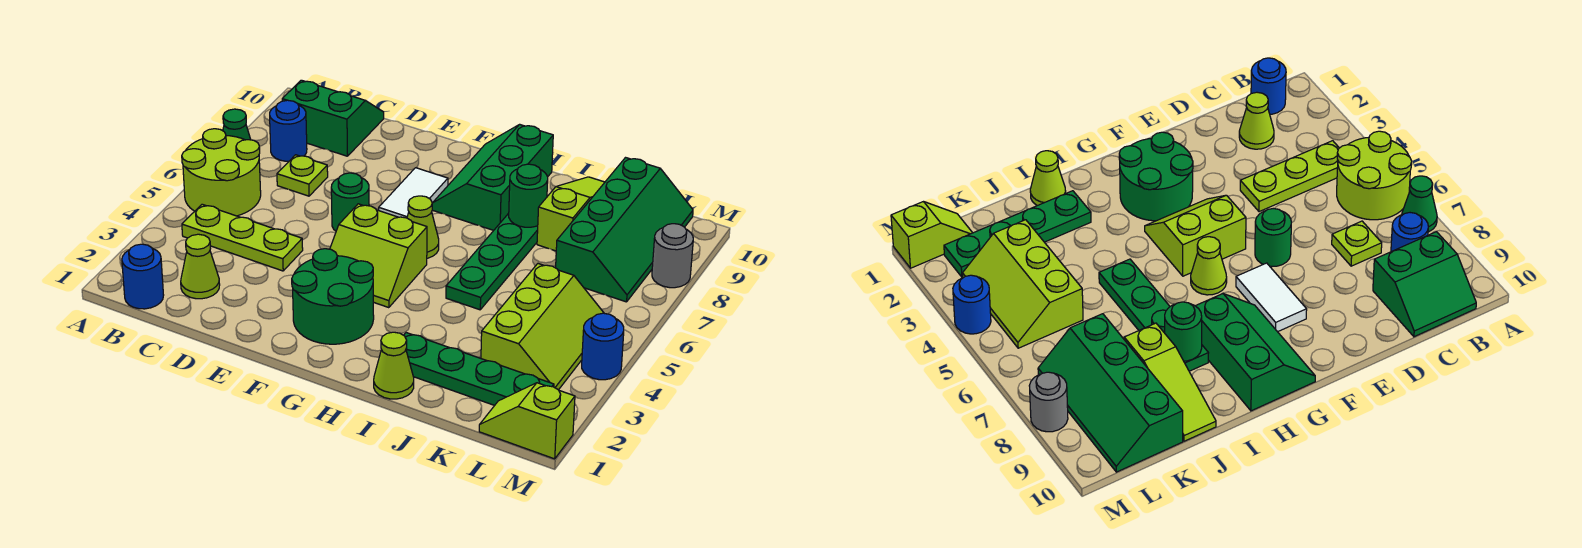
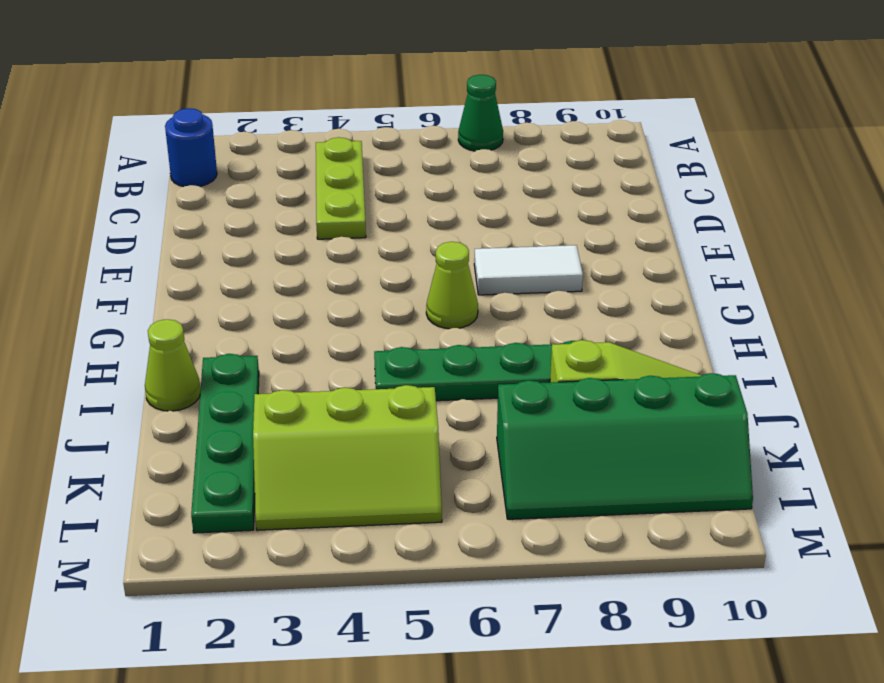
none -> lime 2x2 round brick [182,129,261,216]
none -> blue 1x1 round brick [270,100,307,161]
none -> green 2x2 slope [282,80,384,156]

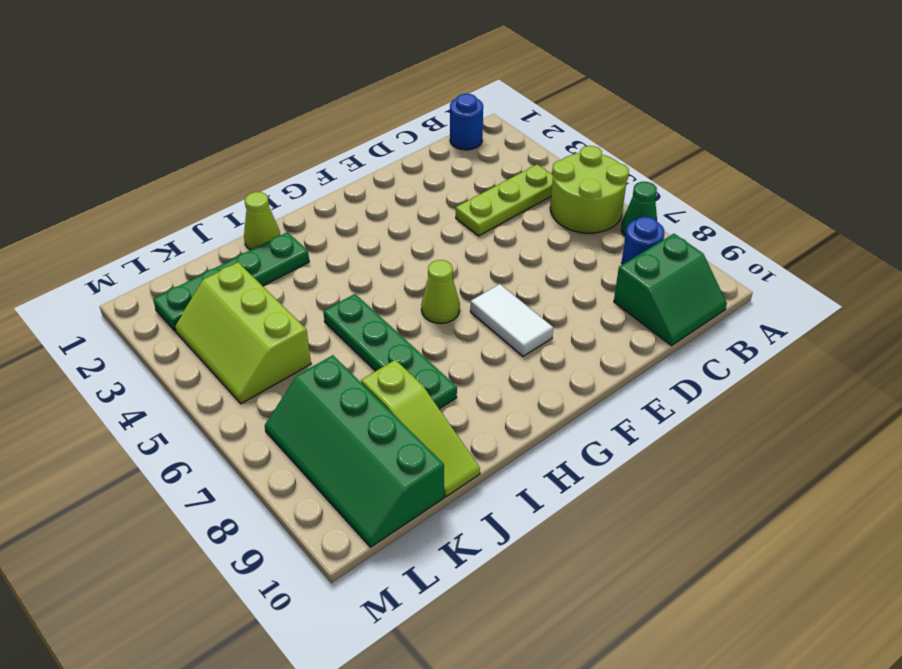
none -> lime 1x1 cone [181,234,220,299]
none -> lime 1x1 plate [277,155,328,196]
none -> green 1x1 round brick [331,173,369,231]

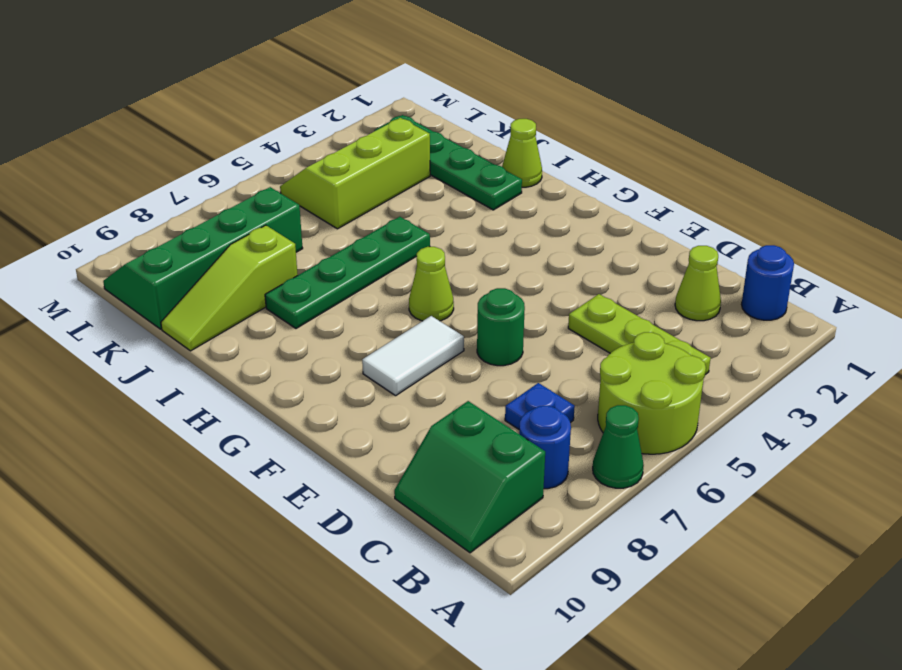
blue 1x1 plate [505,383,575,429] -> lime 1x1 plate [277,155,328,196]
none -> green 2x2 round brick [292,249,374,344]
none -> lime 2x2 slope [330,204,427,308]
none -> green 2x3 slope [432,124,553,230]

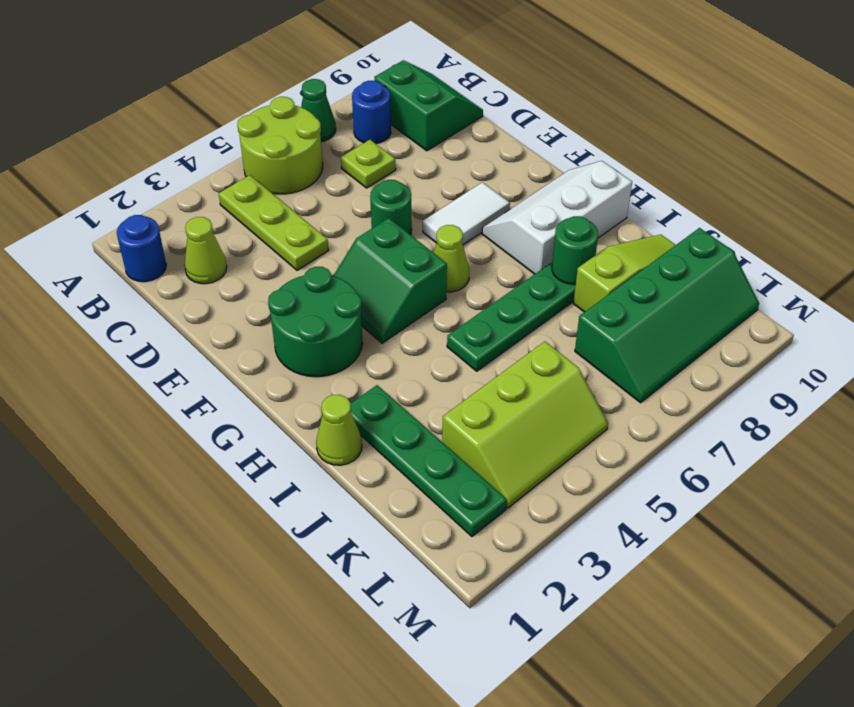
green 2x2 slope [334,218,447,343] -> lime 2x2 slope [330,204,427,308]
white 2x3 slope [482,161,632,274] -> green 2x3 slope [432,124,553,230]
none -> lime 1x2 slope [479,383,575,459]
none -> blue 1x1 round brick [582,313,624,380]
none -> grey 1x1 round brick [652,224,693,288]

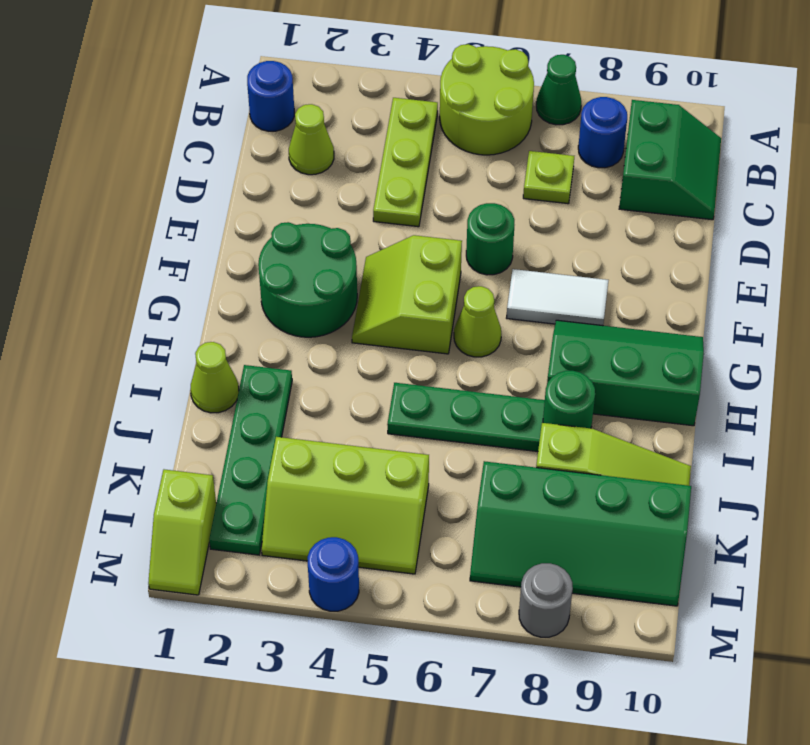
lime 1x2 slope [148,469,216,595] -> lime 1x2 slope turned to [479,383,575,459]

